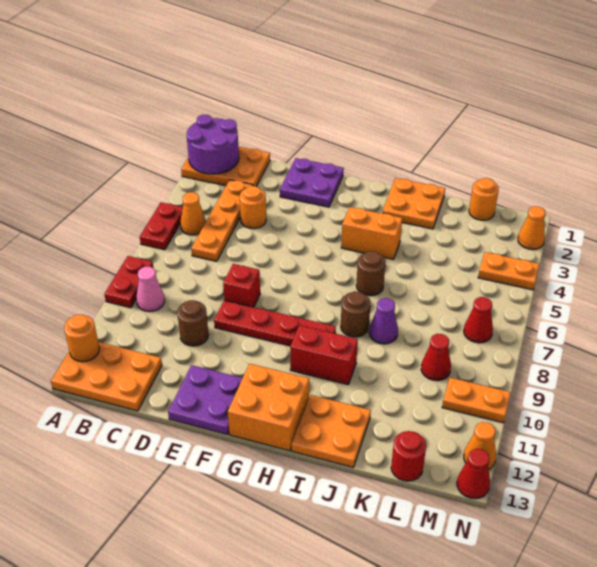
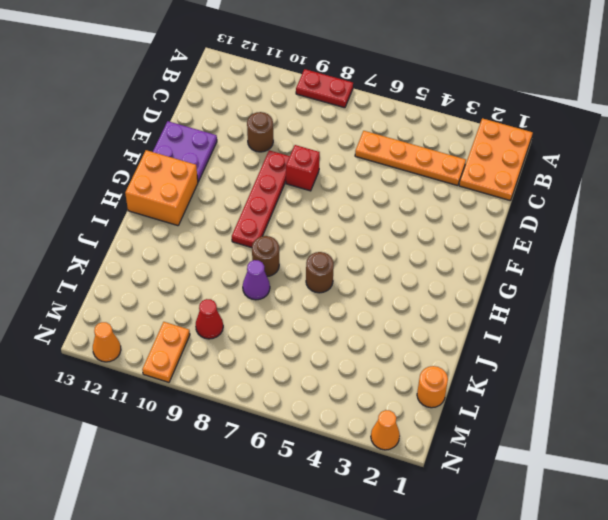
none -> red 1x2 plate [140,202,183,250]
none -> orange 2x3 plate [51,342,162,411]
none -> orange 1x1 cone [180,192,206,235]
none -> pink 1x1 cone [136,267,165,312]

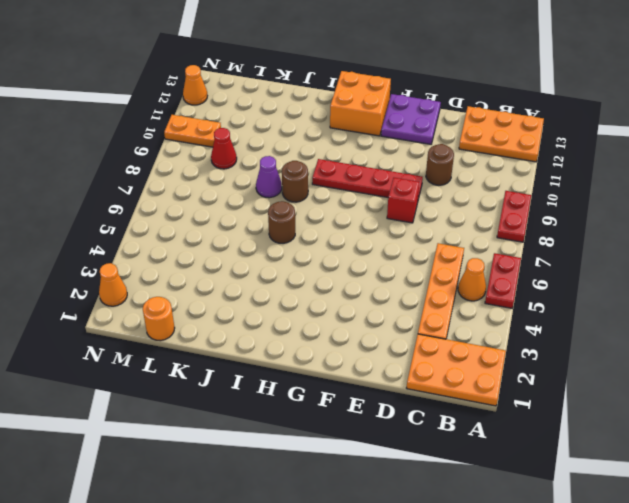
none -> pink 1x1 cone [136,267,165,312]
none -> orange 1x1 round brick [240,186,266,229]
none -> purple 2x2 plate [280,158,344,207]
none -> orange 1x2 brick [341,207,402,259]

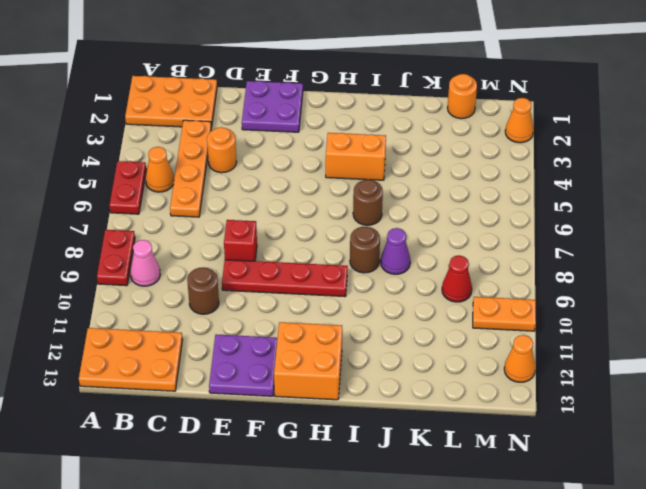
none -> red 1x2 brick [290,325,358,385]
none -> orange 2x2 plate [382,178,445,229]
none -> orange 2x2 plate [291,395,371,467]
none -> red 1x1 round brick [391,431,426,481]

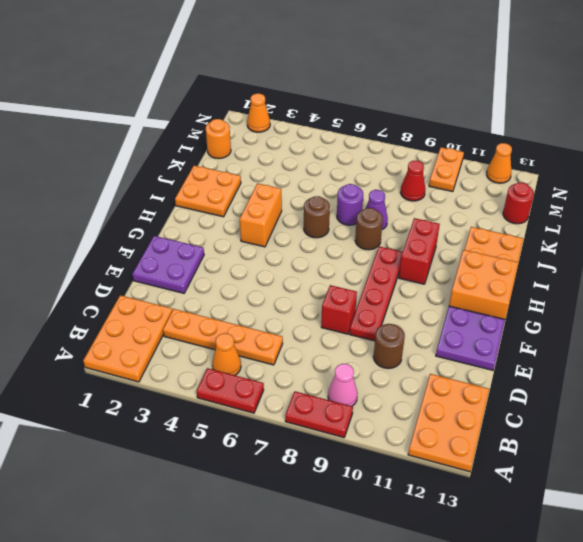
purple 1x1 round brick [337,184,363,225] -> none
none -> orange 1x1 round brick [240,186,266,229]
none -> orange 1x2 plate [478,252,539,290]
none -> red 1x1 cone [464,297,493,343]
none -> red 1x1 cone [457,449,490,499]

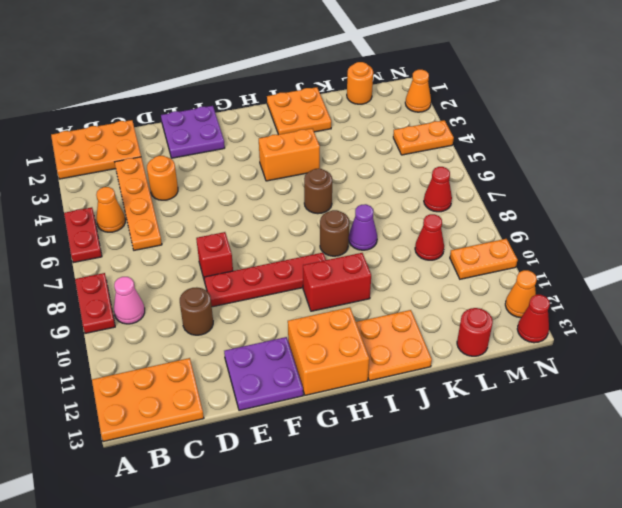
none -> purple 2x2 round brick [187,115,239,174]
none -> orange 1x1 round brick [64,315,99,362]

